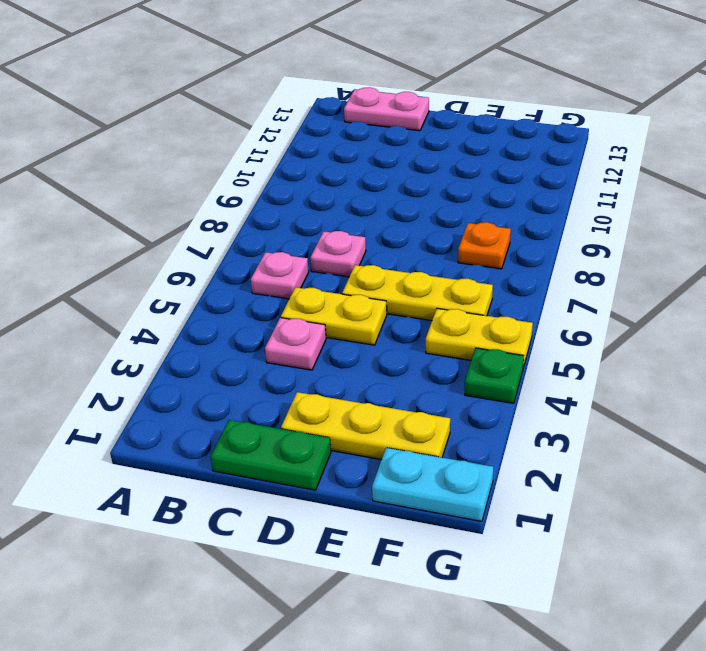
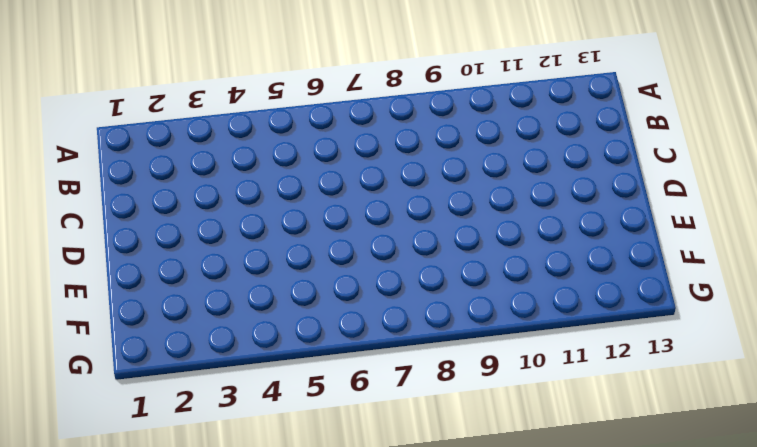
none -> pink 1x1 plate [251,252,309,299]
none -> pink 1x2 plate [344,87,429,131]
none -> green 1x2 plate [211,420,331,490]

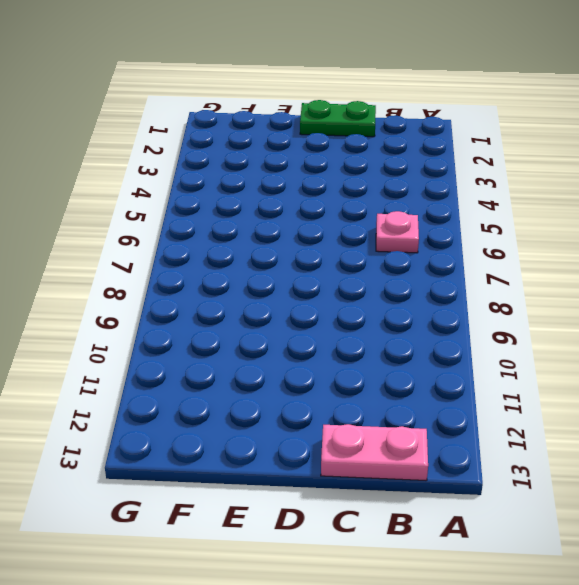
none -> pink 1x1 plate [265,318,326,370]
none -> yellow 1x2 plate [281,287,387,345]
none -> pink 1x1 plate [310,231,366,277]

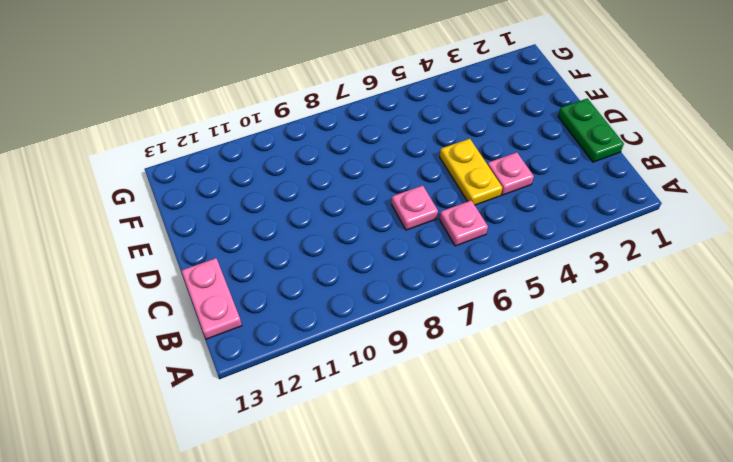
none -> yellow 1x3 plate [281,392,450,460]
none -> yellow 1x3 plate [342,265,493,321]
none -> cyan 1x2 plate [372,448,493,521]

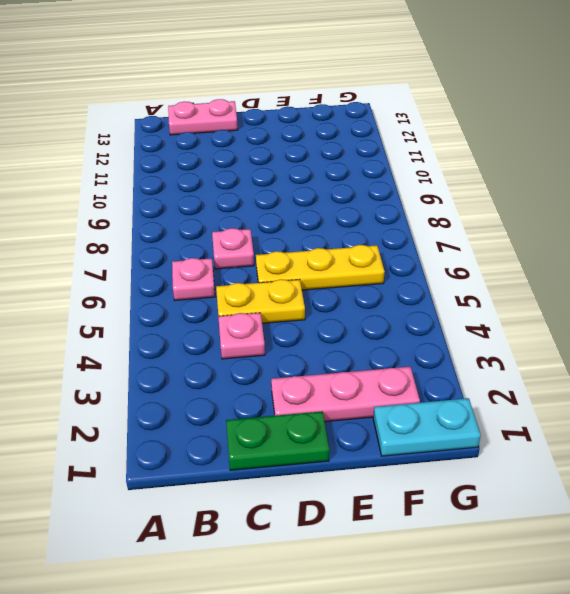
pink 1x3 plate [271,367,420,422] -> yellow 1x3 plate [281,392,450,460]
none -> yellow 1x2 plate [426,308,533,368]
none -> orange 1x1 plate [458,222,511,269]
none -> green 1x1 plate [465,348,524,403]

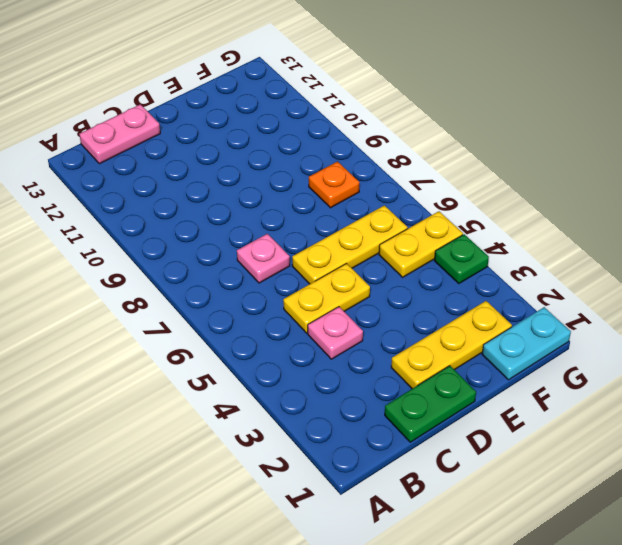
none -> pink 1x1 plate [251,252,309,299]

